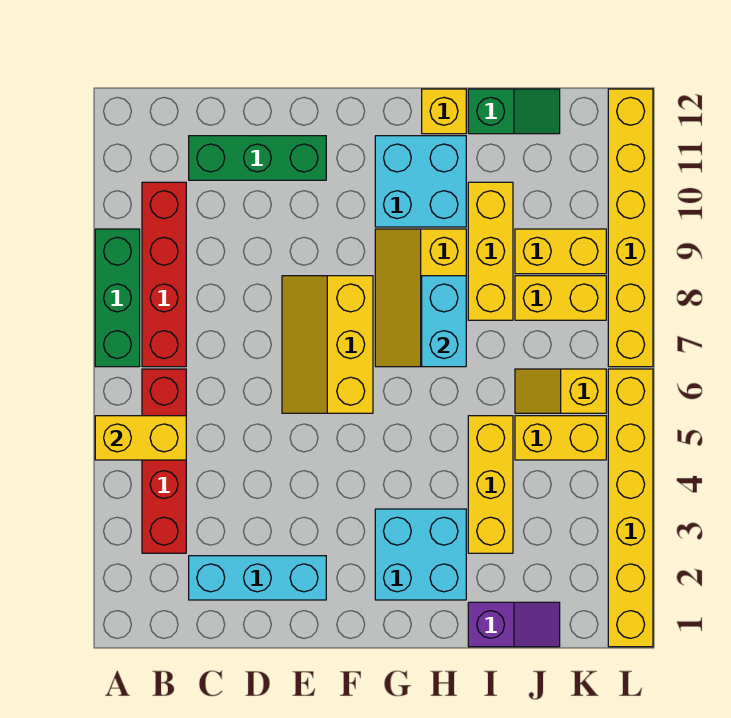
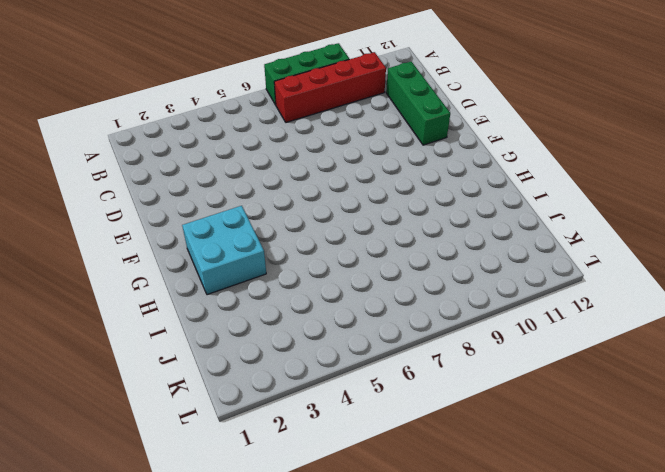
none -> red 1x4 brick [142,369,186,553]
none -> cyan 1x3 brick [189,556,326,600]
none -> yellow 2x3 slope [282,276,373,413]

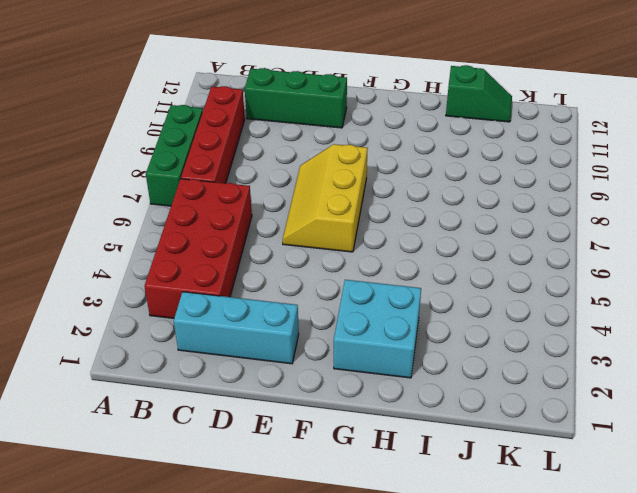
red 2x4 brick [145,179,252,318] -> red 1x4 brick [142,369,186,553]
none -> yellow 2x3 slope [375,229,466,367]
none -> cyan 2x2 brick [375,136,466,227]
none -> yellow 1x1 brick [422,89,466,134]

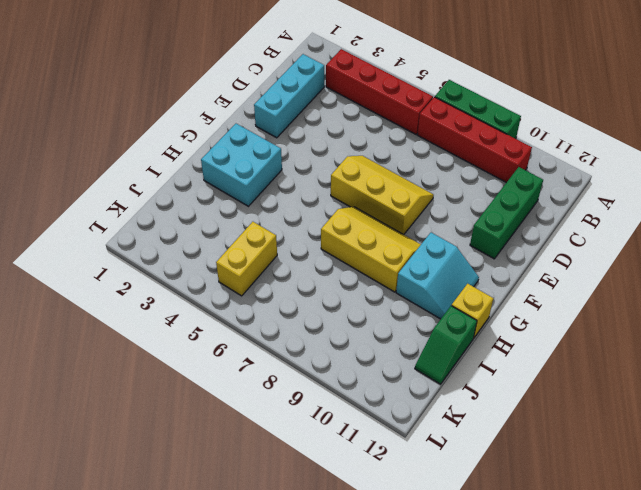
cyan 2x2 slope [396,233,479,319] -> cyan 2x2 brick [375,136,466,227]
none -> purple 1x2 slope [468,602,560,647]
none -> yellow 1x3 brick [468,416,513,553]
none -> yellow 1x3 brick [468,182,513,320]

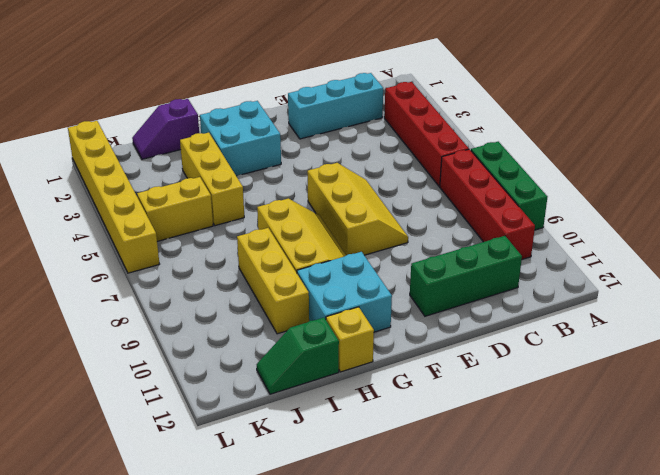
none -> yellow 1x2 slope [515,369,606,413]
none -> yellow 1x2 brick [515,276,606,320]
none -> yellow 1x2 brick [515,229,606,274]

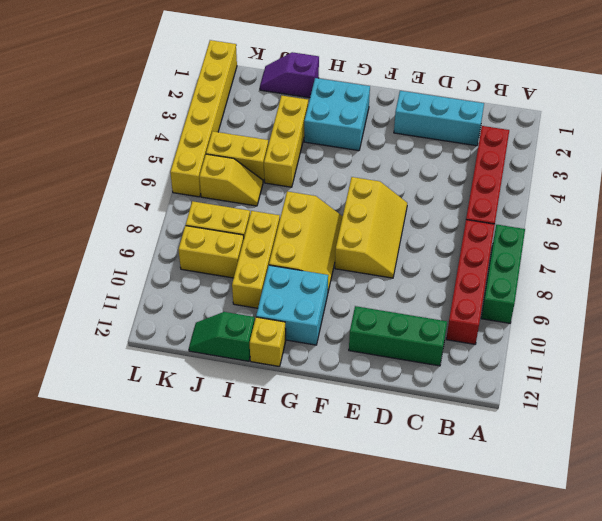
none -> yellow 1x6 brick [608,89,653,367]
none -> yellow 1x2 brick [95,416,186,460]
none -> cyan 1x2 brick [422,276,466,367]

